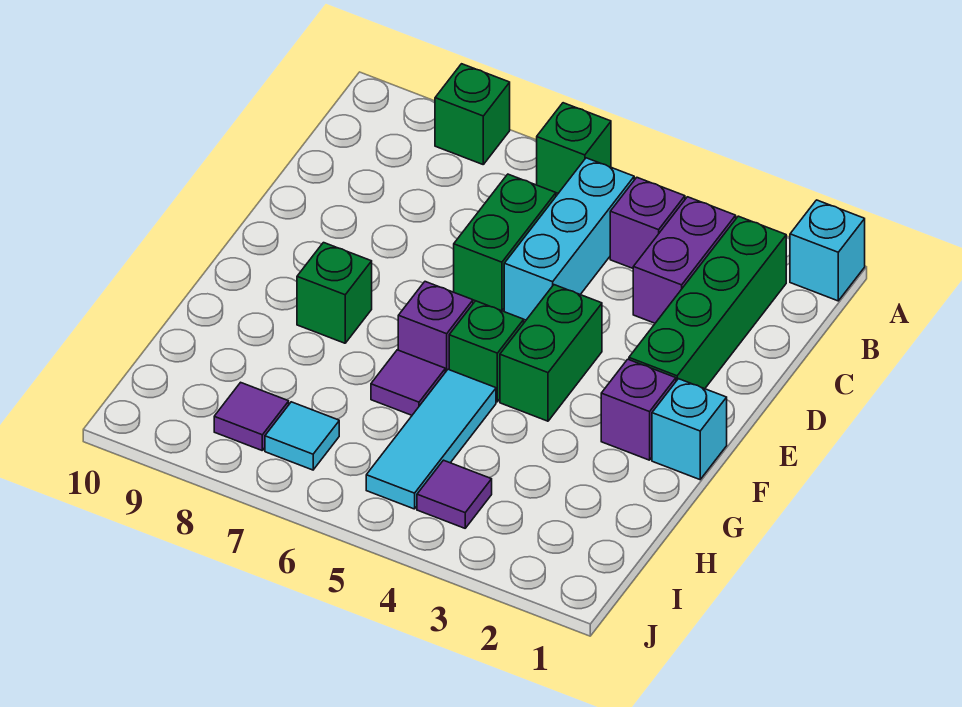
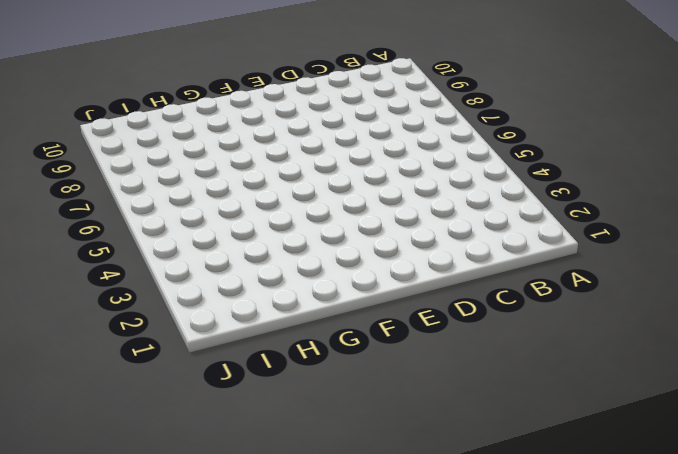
none -> cyan 1x1 brick [790,200,865,301]
none -> green 1x1 brick [537,103,611,193]
none -> green 1x1 brick [435,64,510,164]

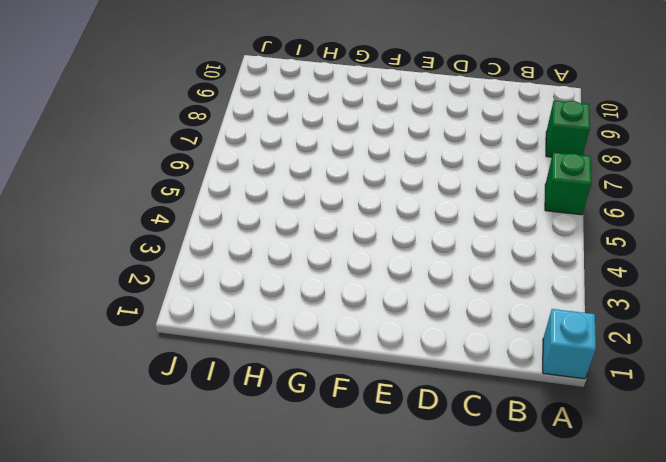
none -> green 1x4 brick [629,216,786,389]
none -> purple 1x2 brick [633,197,736,323]
none -> purple 1x1 brick [610,178,685,268]

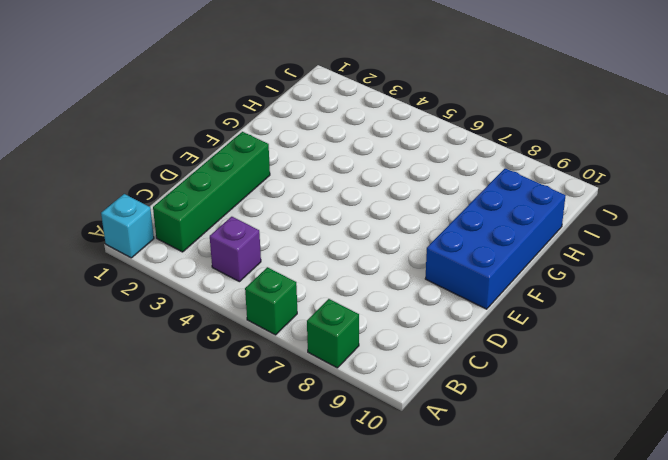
blue 2x4 brick [425,168,565,309] -> none
none -> purple 1x2 brick [633,197,736,323]
none -> cyan 1x3 brick [504,158,634,320]
none -> green 1x2 brick [454,174,556,311]

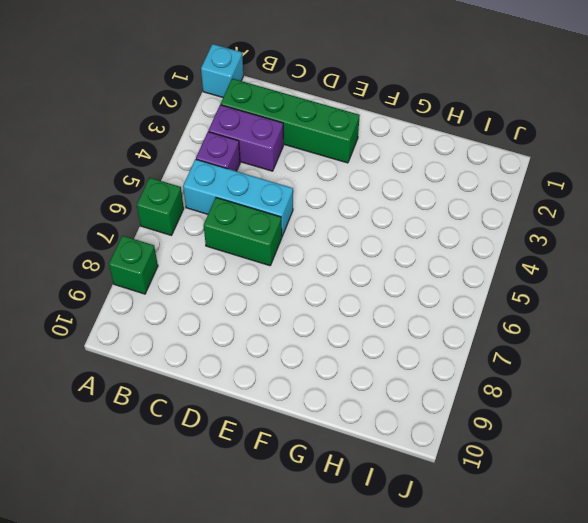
none -> green 1x2 brick [500,285,602,421]
none -> cyan 1x1 brick [652,379,727,480]
none -> purple 1x1 brick [601,359,676,460]

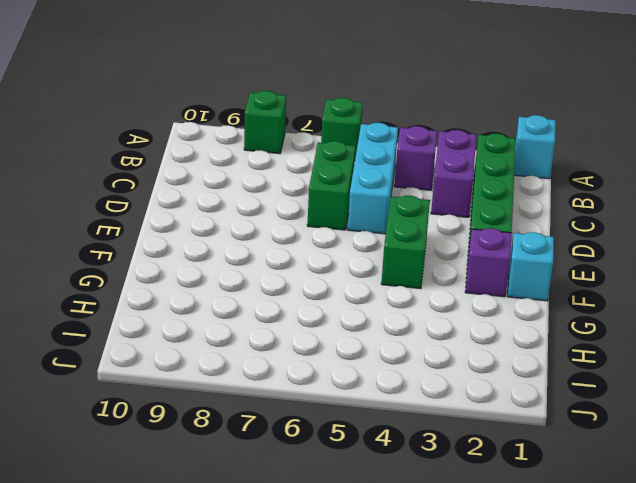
none -> green 1x1 brick [449,301,524,402]
none -> purple 1x1 brick [398,282,473,372]
none -> green 1x1 brick [297,243,372,343]

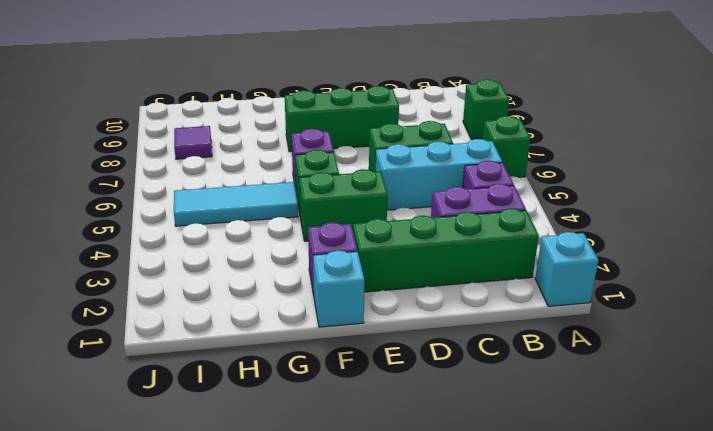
green 1x3 brick [285,86,399,152] -> green 1x1 brick [297,243,372,343]
none -> purple 1x1 tile [371,350,445,415]
none -> purple 1x1 tile [417,460,492,528]
none -> cyan 1x1 tile [265,402,339,470]

